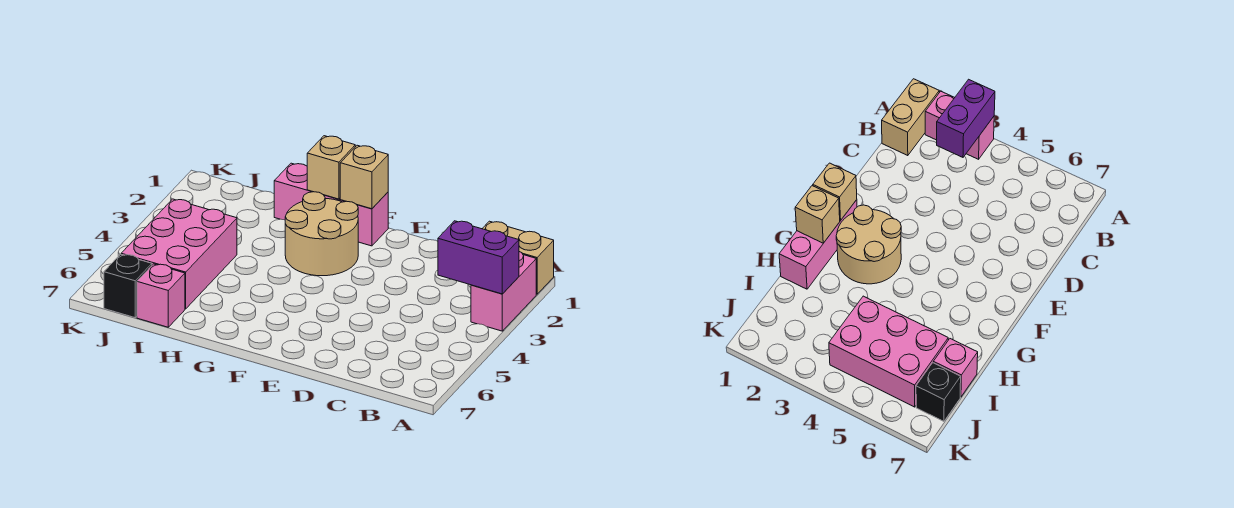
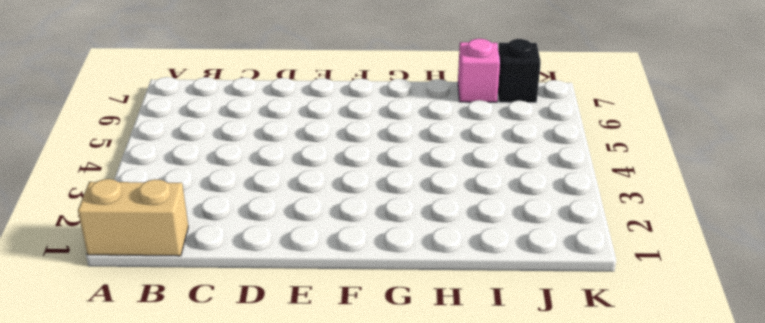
none -> pink 1x2 brick [471,252,536,331]
none -> pink 1x3 brick [274,163,388,246]

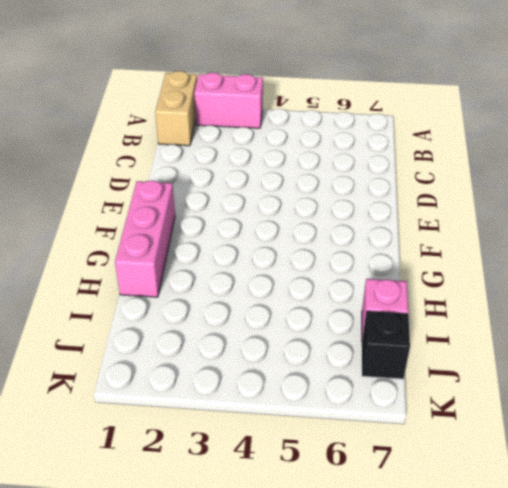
none -> tan 2x2 round brick [285,192,358,276]
none -> pink 2x3 brick [121,199,237,309]

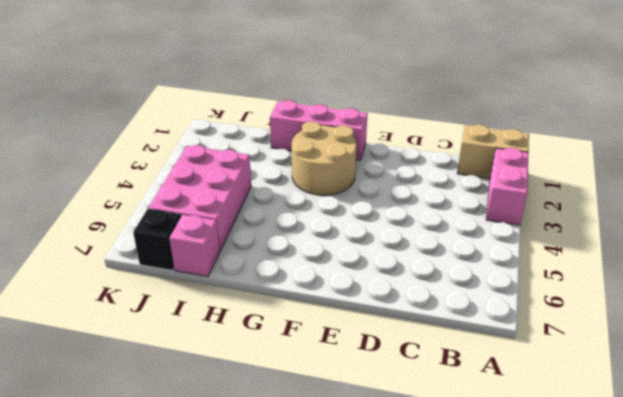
none -> purple 1x2 brick [438,221,519,294]
none -> tan 1x1 brick [340,145,388,209]

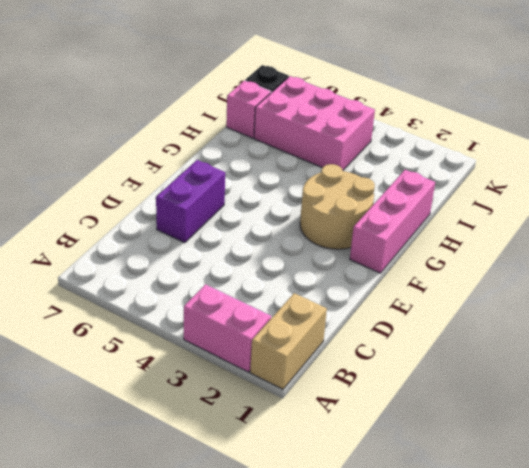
purple 1x2 brick [156,160,225,243] -> purple 1x2 brick moved to [438,221,519,294]
none -> tan 1x1 brick [340,145,388,209]
none -> tan 1x1 brick [307,136,355,199]

